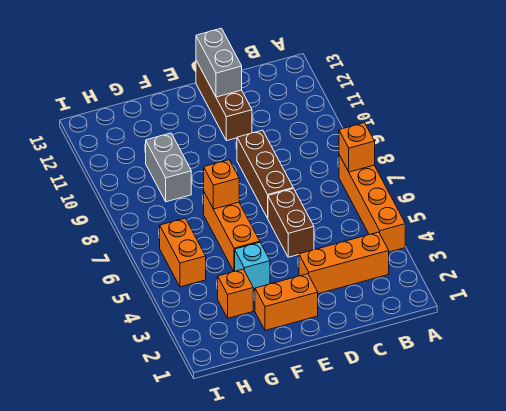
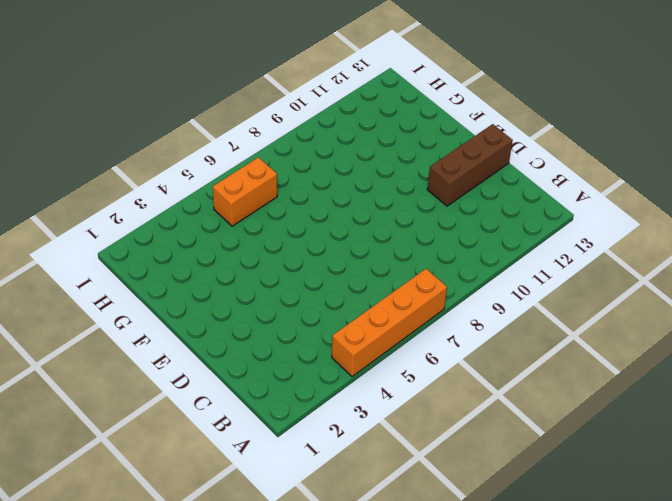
none -> orange 1x3 brick [299,232,389,294]
none -> brown 1x2 brick [268,189,314,257]
none -> brown 1x3 brick [237,130,293,218]

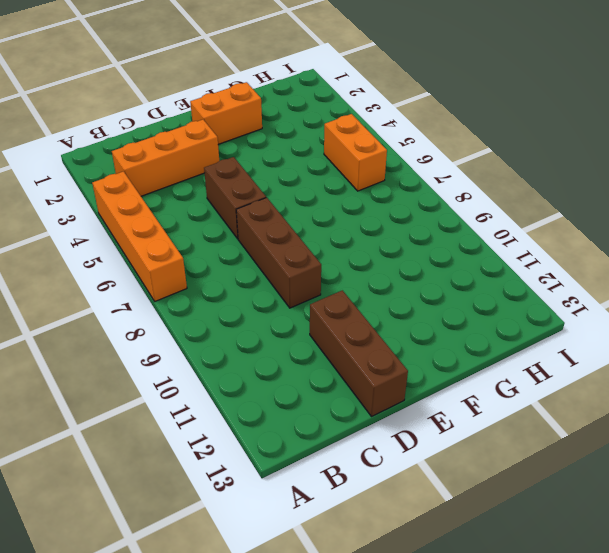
none -> cyan 1x1 brick [235,242,270,289]
none -> orange 1x3 brick [204,193,260,272]
none -> orange 1x1 brick [218,269,253,318]

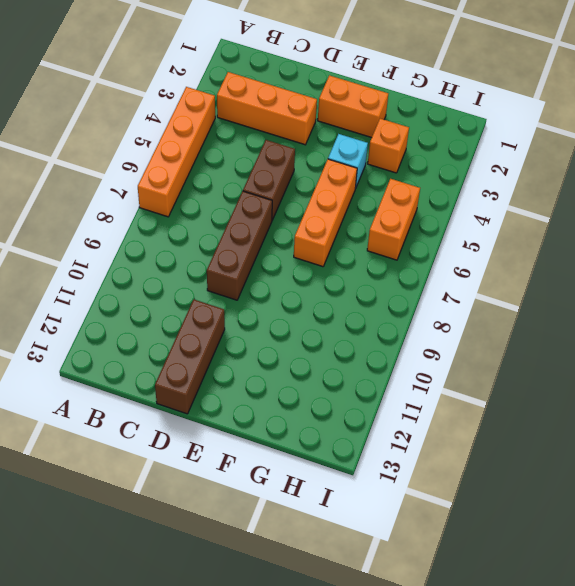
none -> grey 1x2 brick [146,133,191,202]
none -> orange 1x1 brick [339,123,375,172]
none -> grey 1x2 brick [196,28,242,97]

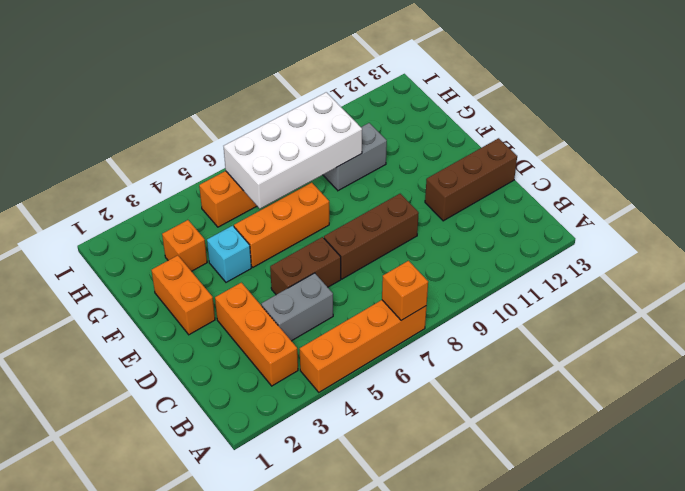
grey 1x2 brick [261,273,333,341] -> grey 1x2 brick moved to [196,28,242,97]
white 2x4 brick [224,92,362,209] -> none
none -> orange 1x1 brick [204,160,239,209]

